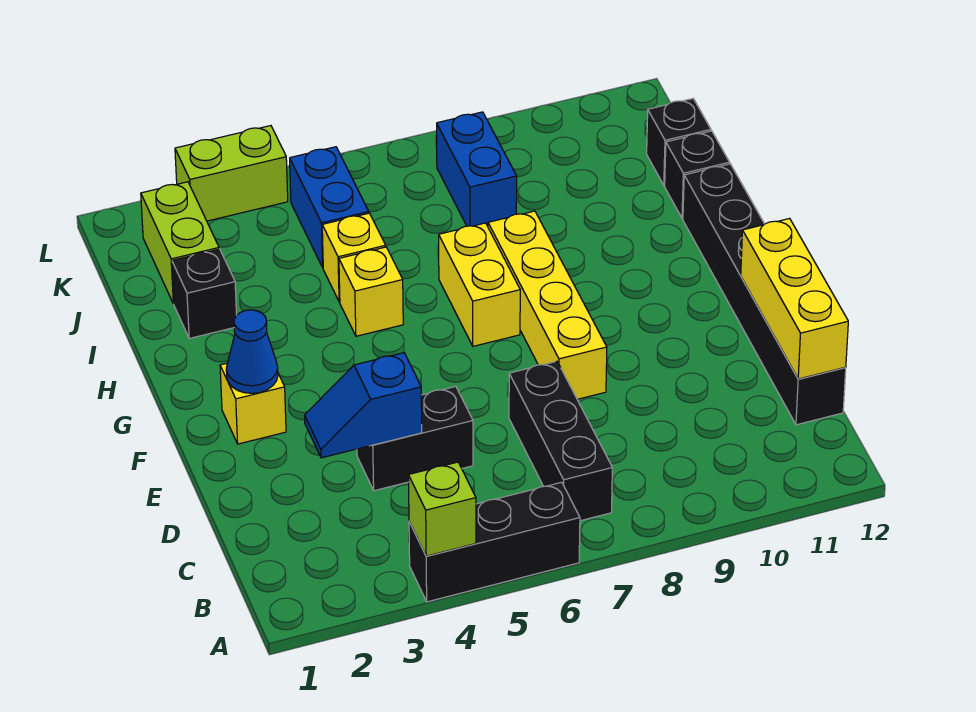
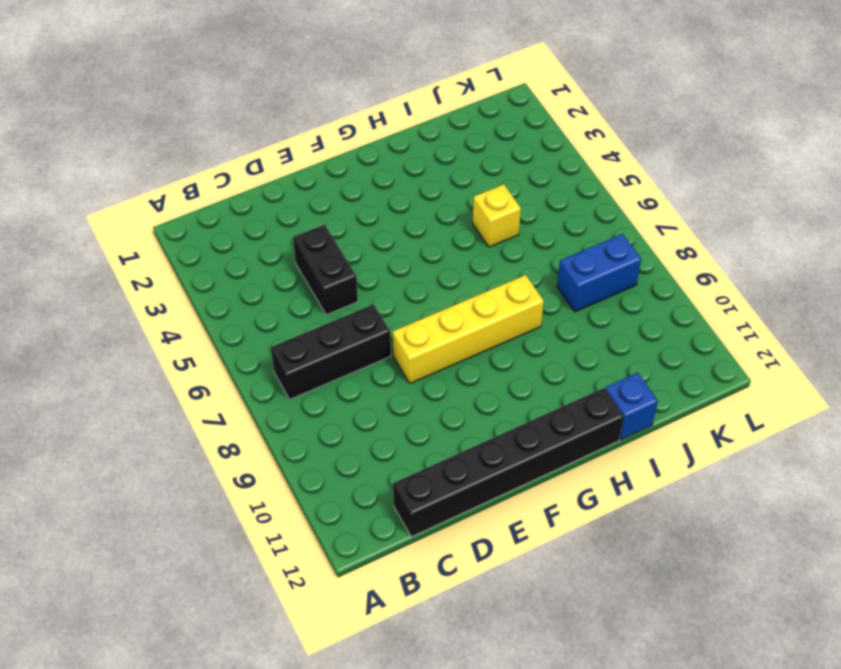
blue 1x1 brick [605,373,658,440] -> black 1x1 brick [665,131,730,218]
none -> black 1x3 brick [409,482,580,602]
none -> yellow 1x1 brick [220,363,286,444]
none -> yellow 1x2 brick [439,223,520,346]

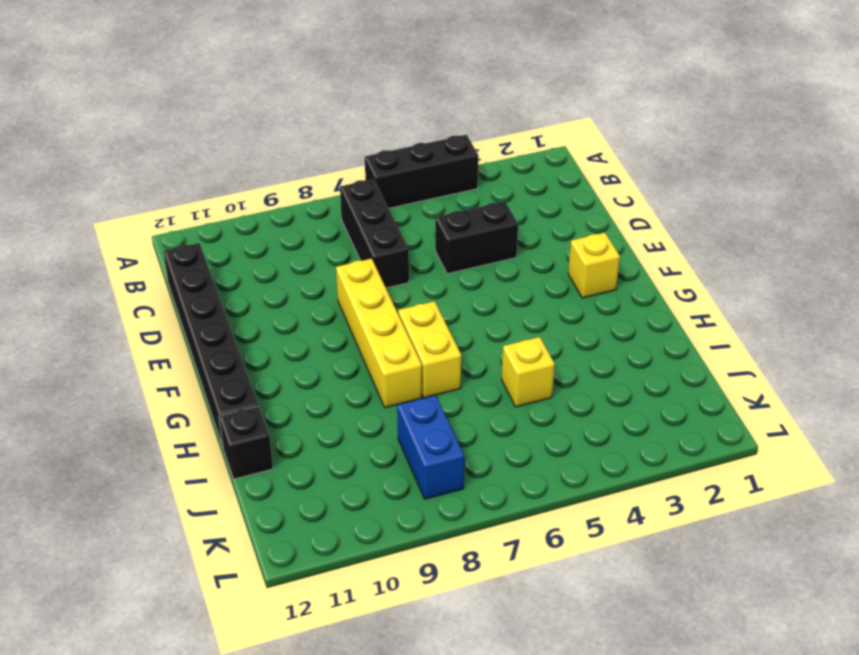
none -> yellow 1x1 brick [339,247,403,336]
none -> black 1x1 brick [172,249,236,338]
none -> lime 1x2 brick [141,182,219,304]

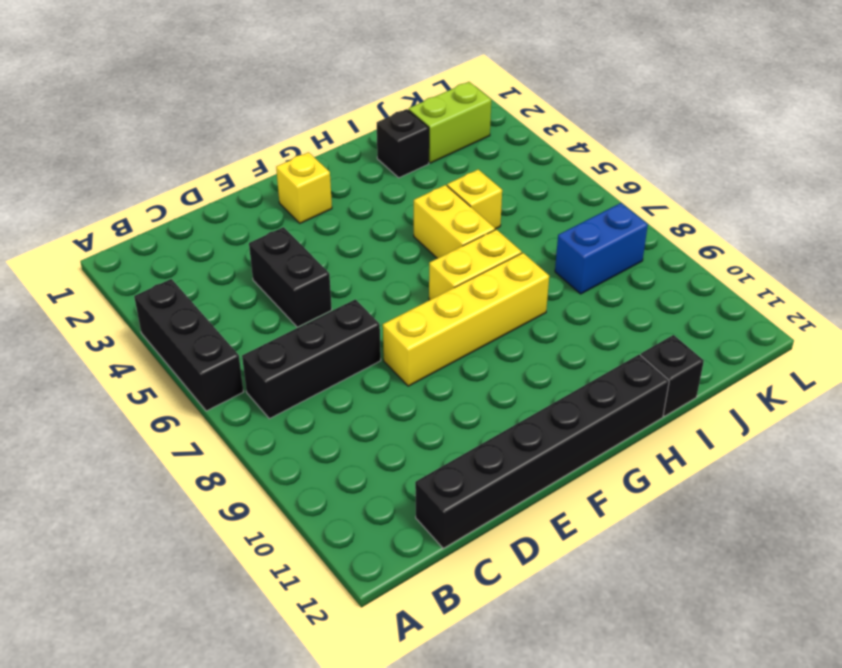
yellow 1x2 brick [414,185,495,258] -> yellow 1x1 brick [339,247,403,336]
none -> blue 1x2 brick [290,147,369,267]
none -> black 1x1 brick [647,99,711,185]
none -> lime 1x2 brick [175,126,288,221]

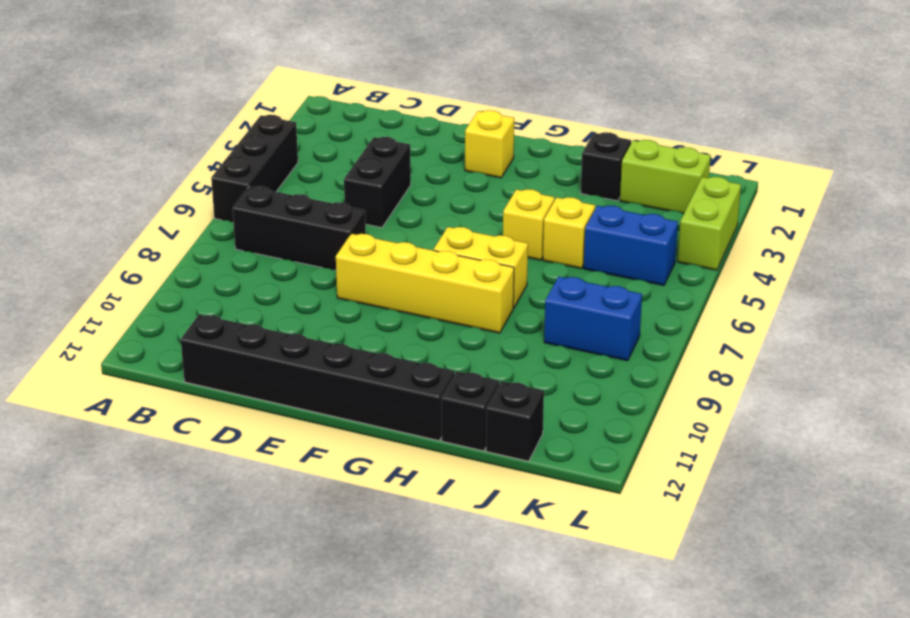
none -> lime 1x1 brick [408,462,476,556]
none -> yellow 1x3 brick [741,218,848,379]
none -> blue 1x2 slope [305,353,422,458]

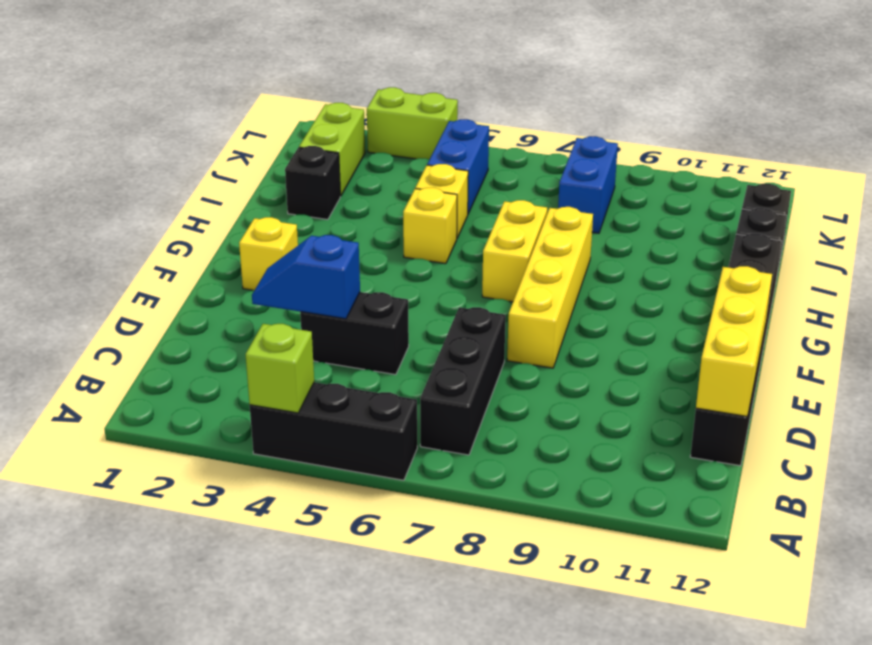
none -> blue 1x1 cone [226,310,278,393]

